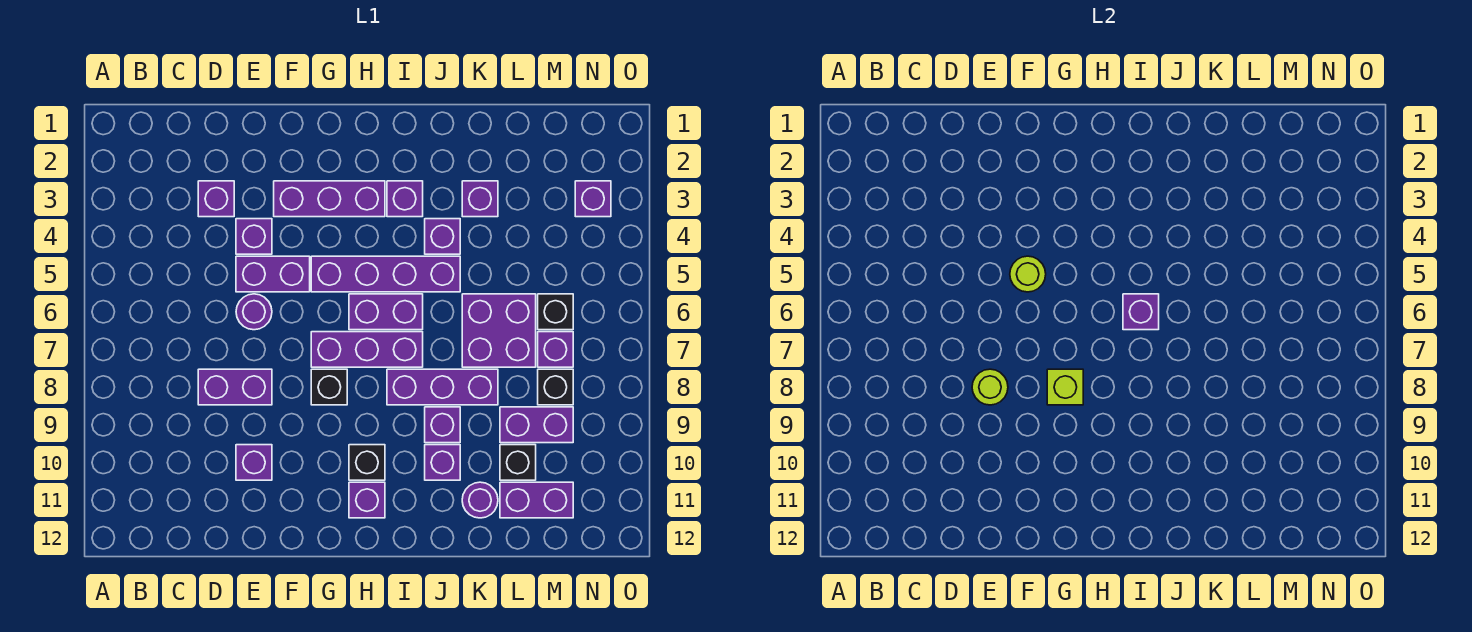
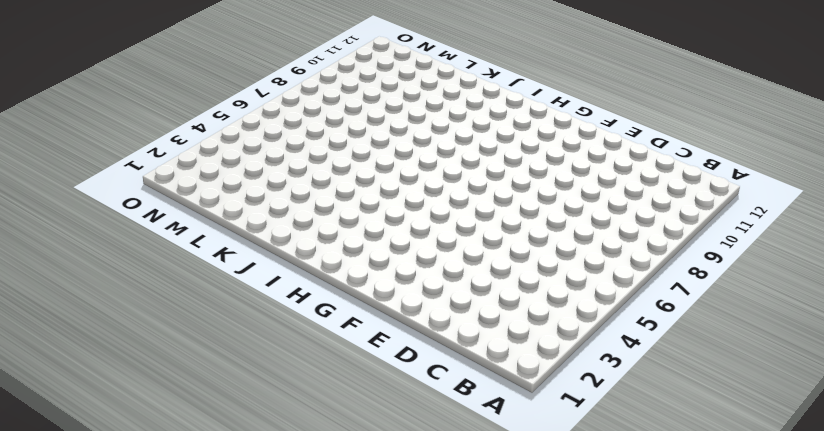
none -> purple 1x1 brick [198,181,234,217]
none -> purple 1x2 brick [198,369,272,405]
none -> purple 1x1 brick [236,219,272,254]
none -> purple 1x2 brick [236,256,310,292]

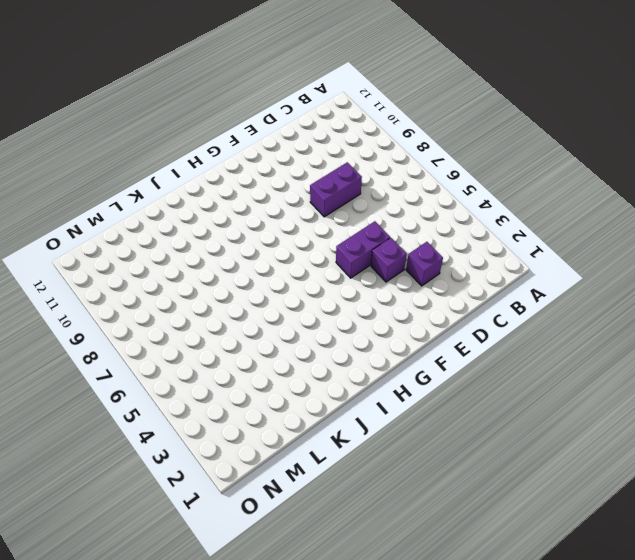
none -> purple 1x1 round brick [236,294,272,330]
none -> purple 1x1 brick [236,445,272,480]
none -> purple 1x3 brick [274,181,385,217]
none -> purple 1x4 brick [311,256,460,292]

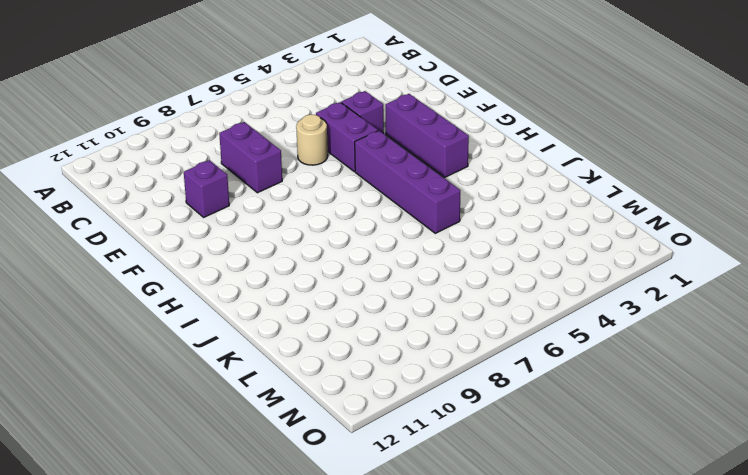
tan 1x1 round brick [296,114,328,165] -> purple 1x1 round brick [236,294,272,330]
none -> purple 1x1 brick [198,181,234,217]
none -> purple 1x3 brick [311,332,423,367]
none -> black 1x1 brick [311,369,347,405]
none -> purple 1x2 brick [349,294,423,330]

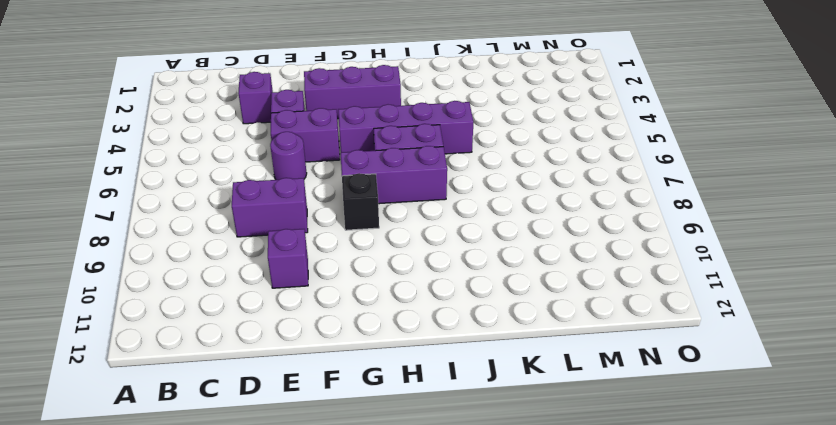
none -> black 1x1 brick [349,445,385,480]
none -> purple 1x1 brick [349,482,385,518]
none -> purple 1x1 brick [387,181,423,217]
none -> purple 1x3 brick [387,369,498,405]

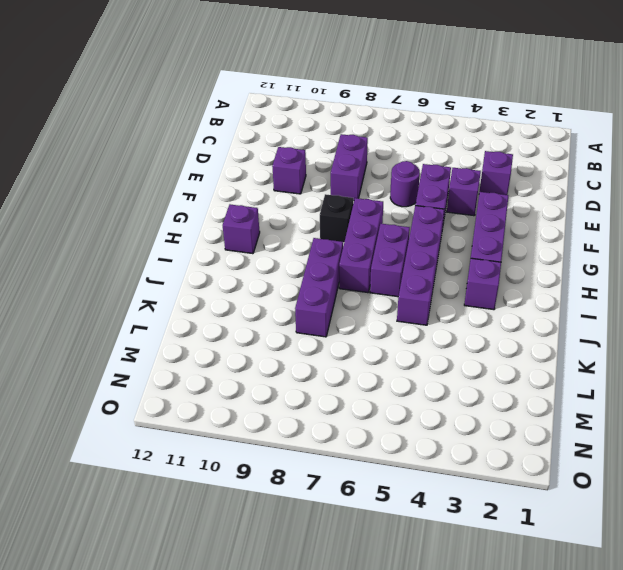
none -> black 1x1 brick [349,445,385,480]
none -> purple 1x1 brick [425,219,460,254]
none -> purple 1x1 brick [425,407,460,443]
none -> purple 1x1 brick [425,445,460,480]

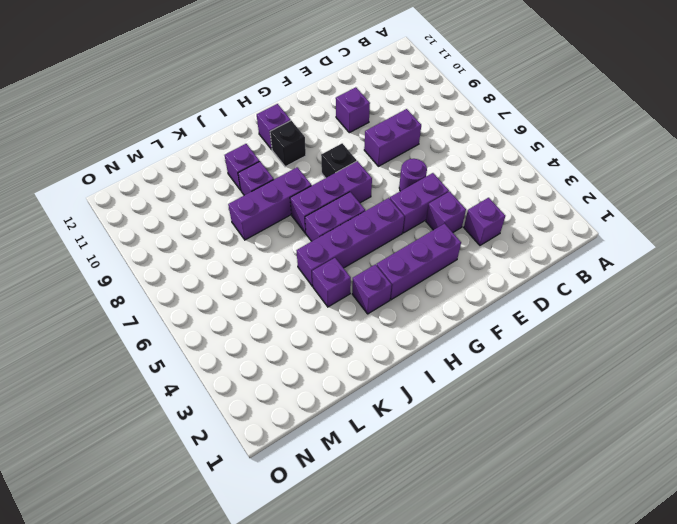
none -> purple 1x1 brick [462,181,498,217]
none -> purple 2x2 brick [462,294,536,367]
none -> purple 1x1 round brick [462,482,498,518]
none -> purple 1x2 brick [500,407,573,443]

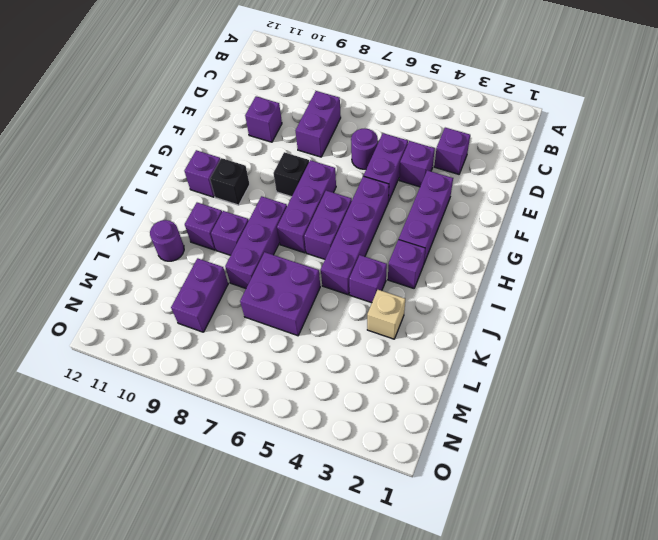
tan 1x1 brick [367,290,405,339] -> purple 1x1 brick [462,181,498,217]
none -> black 1x1 brick [500,445,536,480]
none -> purple 1x2 brick [500,482,573,518]
none -> black 1x1 brick [538,294,573,330]
none -> purple 1x1 brick [538,332,573,367]

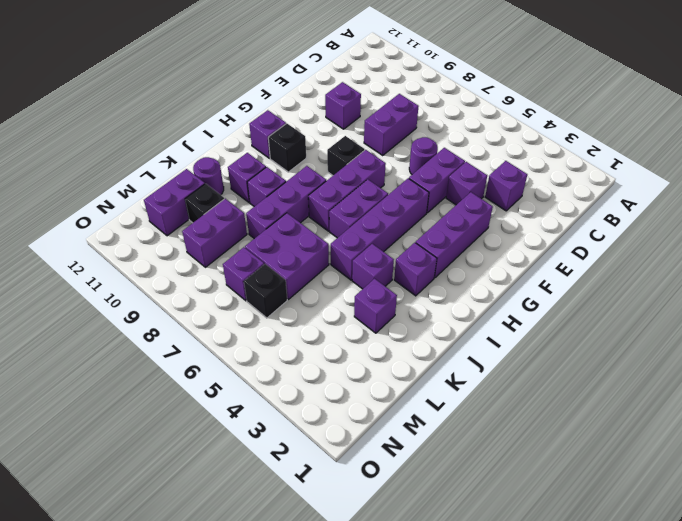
none -> black 1x1 brick [538,369,573,405]
none -> purple 1x1 brick [575,181,611,217]
none -> lime 1x1 round brick [972,369,1008,405]
none -> lime 1x1 round brick [1010,256,1046,292]

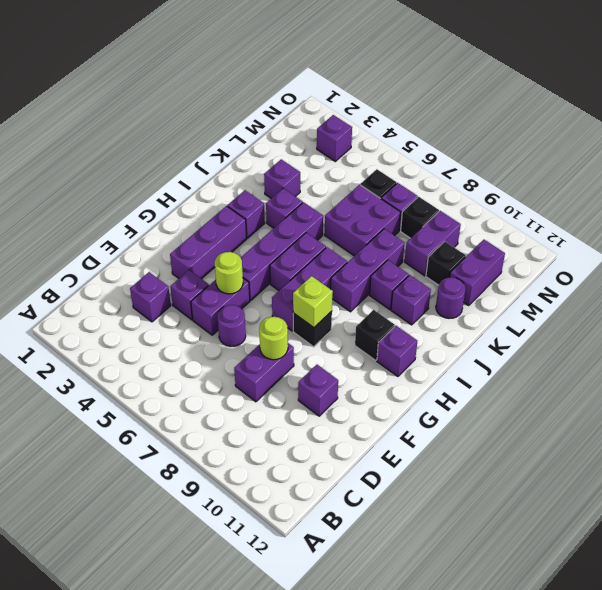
none -> purple 1x1 brick [1123,294,1159,330]

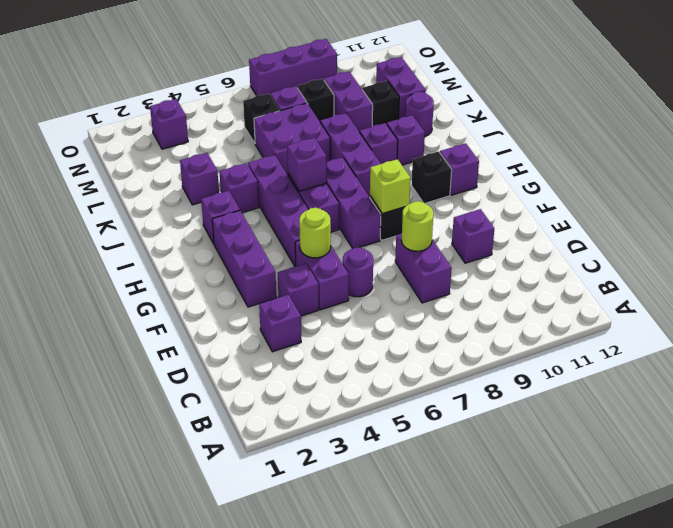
purple 1x3 brick [249,39,337,96] -> none

